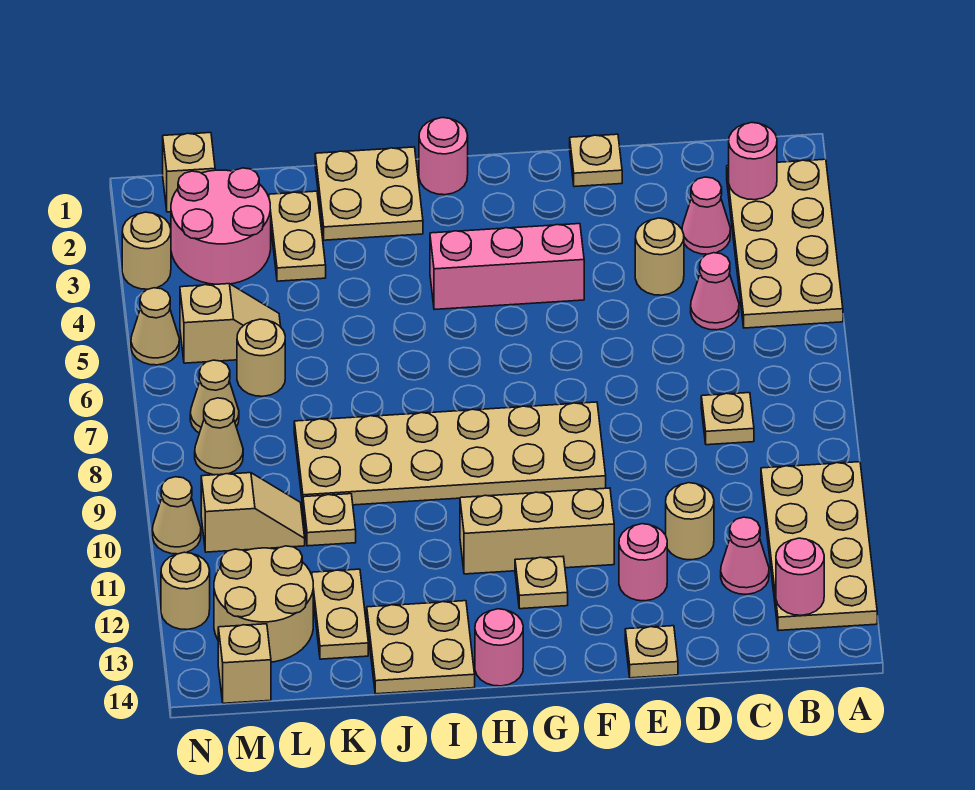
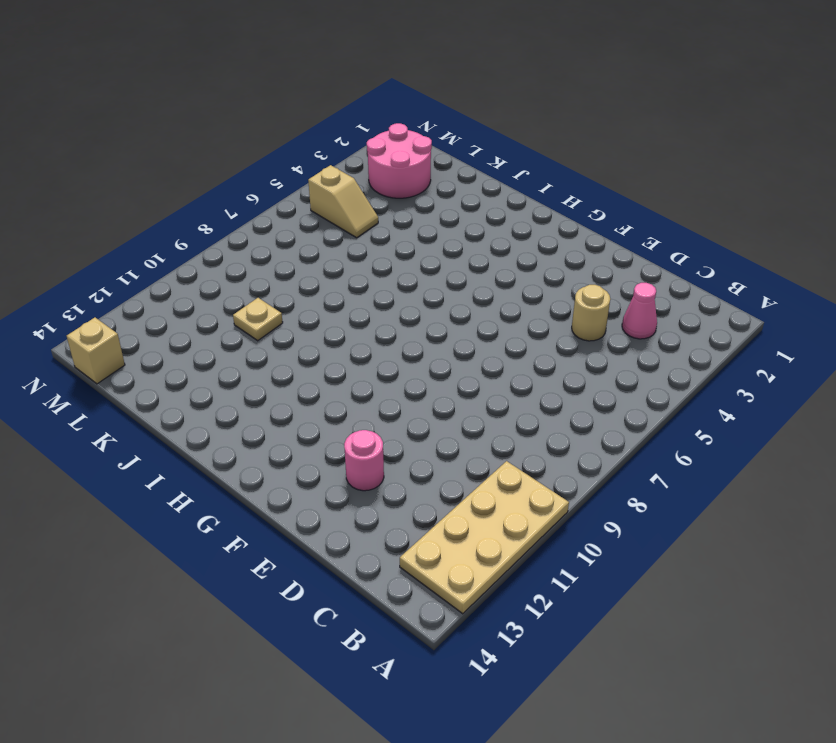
none -> tan 2x4 plate [727,159,843,328]
none -> pink 1x1 cone [691,253,739,330]
none -> tan 1x1 plate [701,393,754,445]
none -> pink 1x1 cone [721,517,769,594]

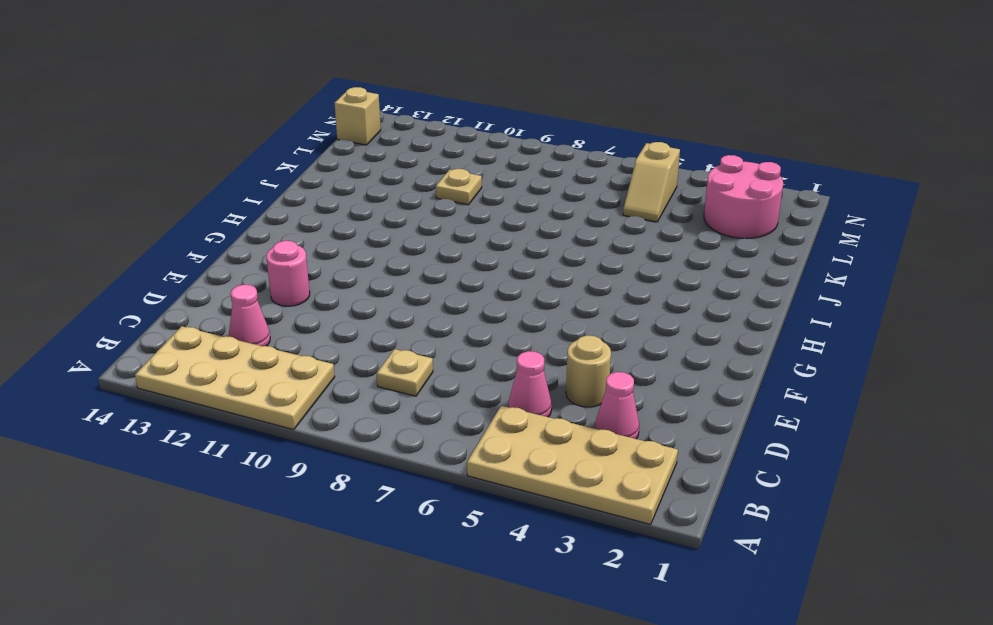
none -> tan 1x1 round brick [666,483,714,560]
none -> tan 1x1 plate [570,134,622,187]
none -> tan 1x1 plate [625,626,678,678]
none -> pink 1x3 brick [430,224,584,310]

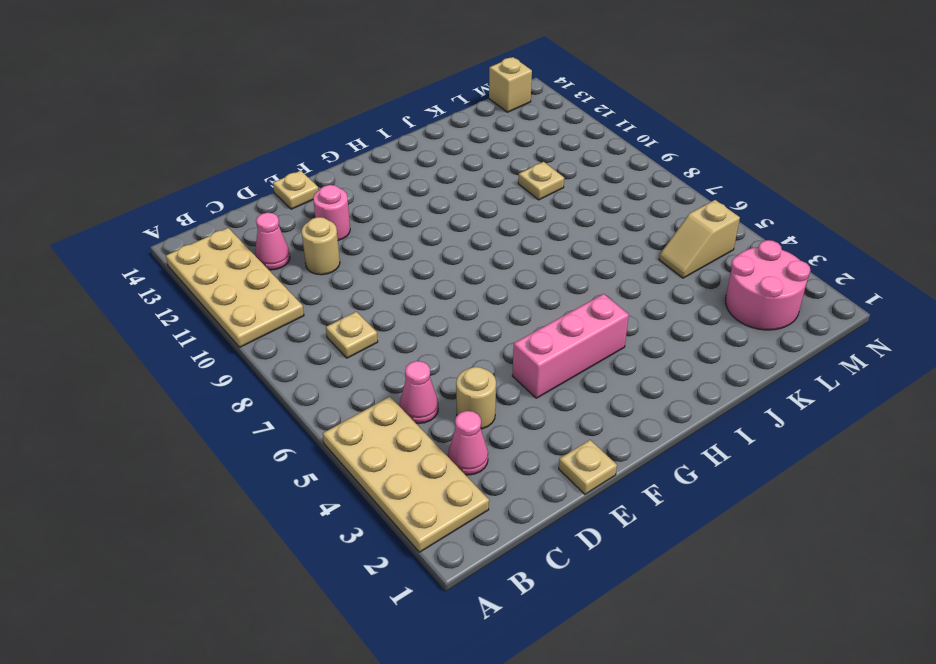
none -> tan 2x6 plate [294,402,606,505]
none -> tan 1x3 brick [460,488,614,574]
none -> tan 1x1 plate [515,557,568,609]
none -> pink 1x1 round brick [419,118,468,195]

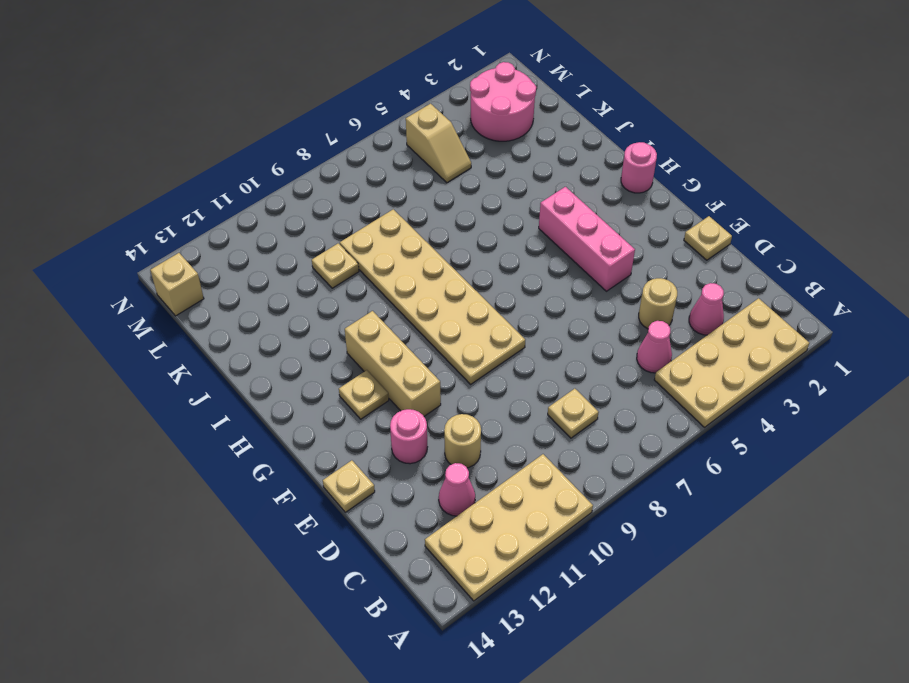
none -> pink 1x1 round brick [475,609,523,686]
none -> tan 2x2 plate [315,147,423,240]
none -> tan 2x2 plate [367,601,475,694]
none -> tan 1x2 plate [269,191,326,281]

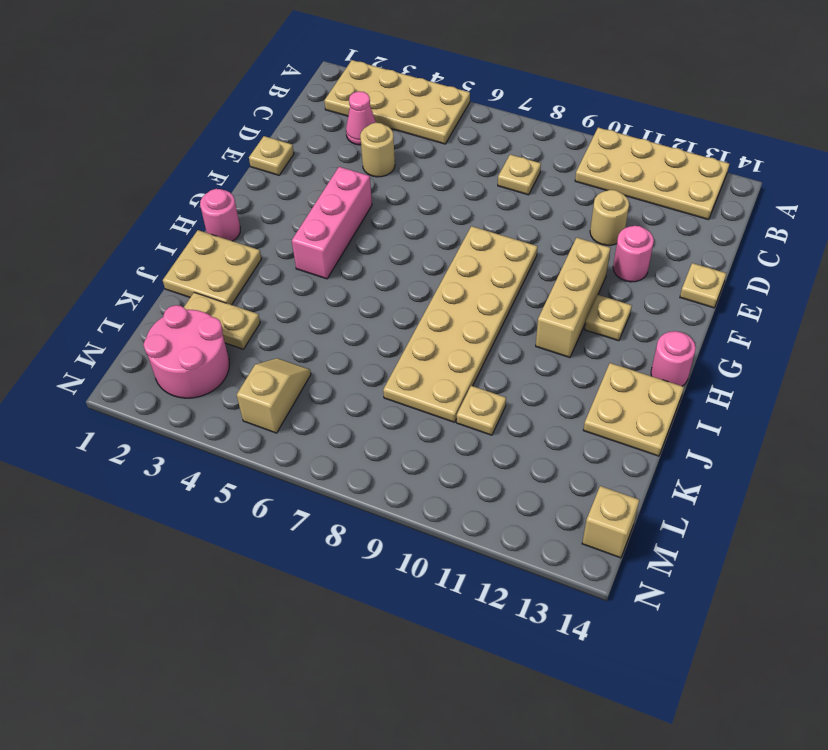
none -> pink 1x1 cone [691,253,739,330]
none -> pink 1x1 cone [721,517,769,594]
none -> tan 1x2 plate [312,569,368,659]
none -> tan 1x1 round brick [237,319,285,396]

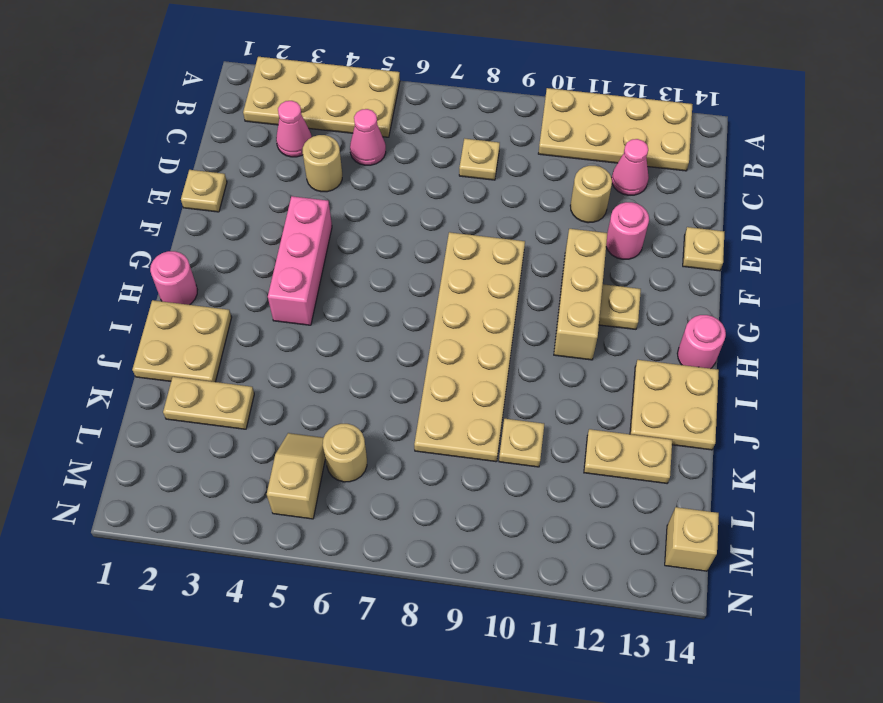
none -> pink 2x2 round brick [171,168,271,284]
none -> tan 1x2 slope [201,473,305,552]
none -> tan 2x2 round brick [214,546,313,662]
none -> tan 1x1 brick [163,133,215,212]

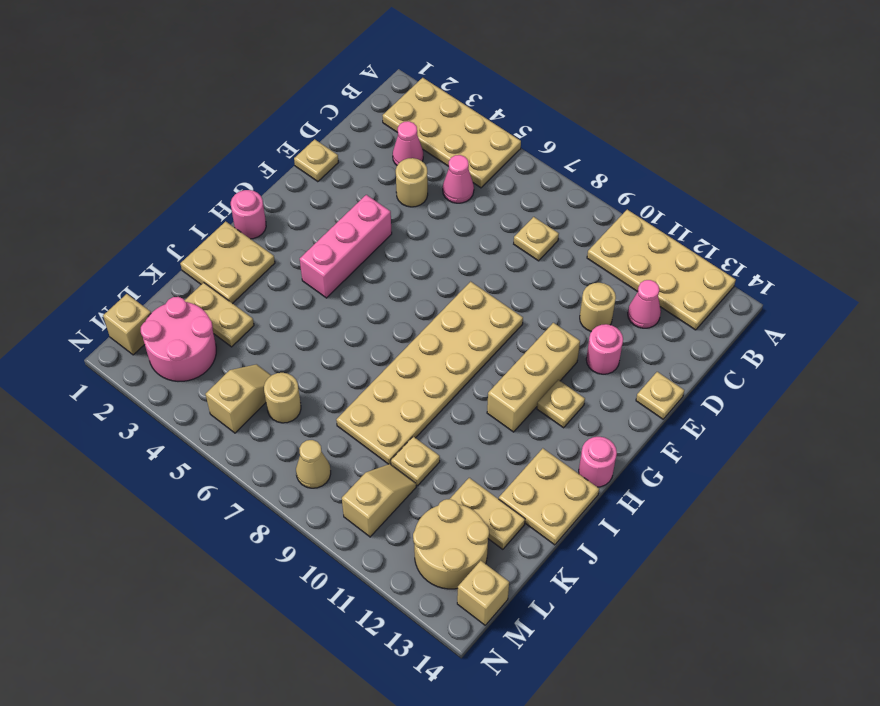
none -> tan 1x1 cone [190,360,239,433]
none -> tan 1x1 round brick [122,212,171,289]
none -> tan 1x1 cone [131,288,179,365]
none -> tan 1x1 cone [152,477,201,554]

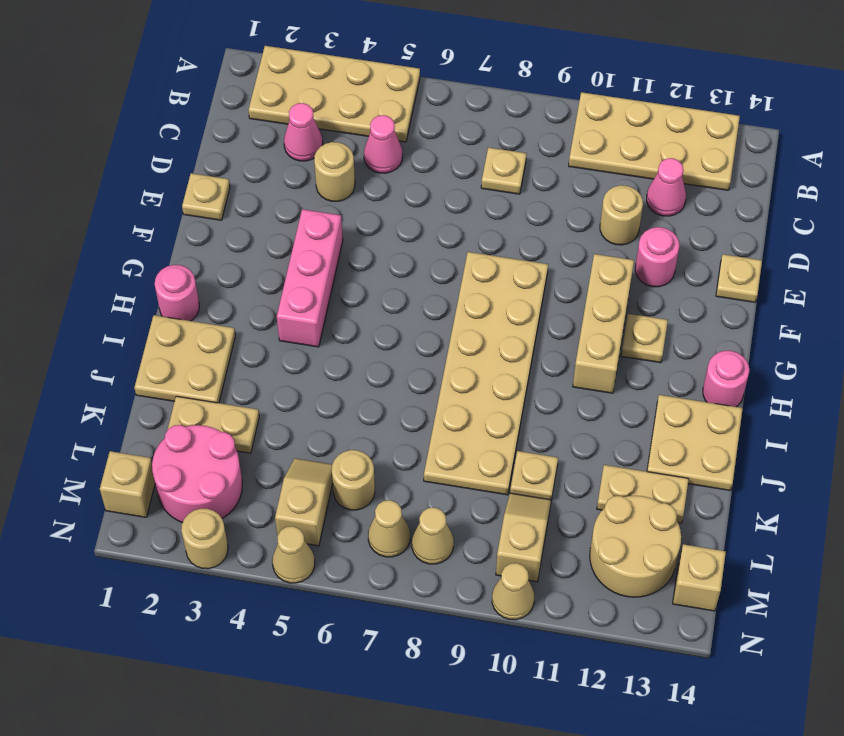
none -> tan 1x1 round brick [161,552,210,630]
none -> pink 1x1 round brick [729,122,777,200]
none -> pink 1x1 round brick [776,538,824,615]

